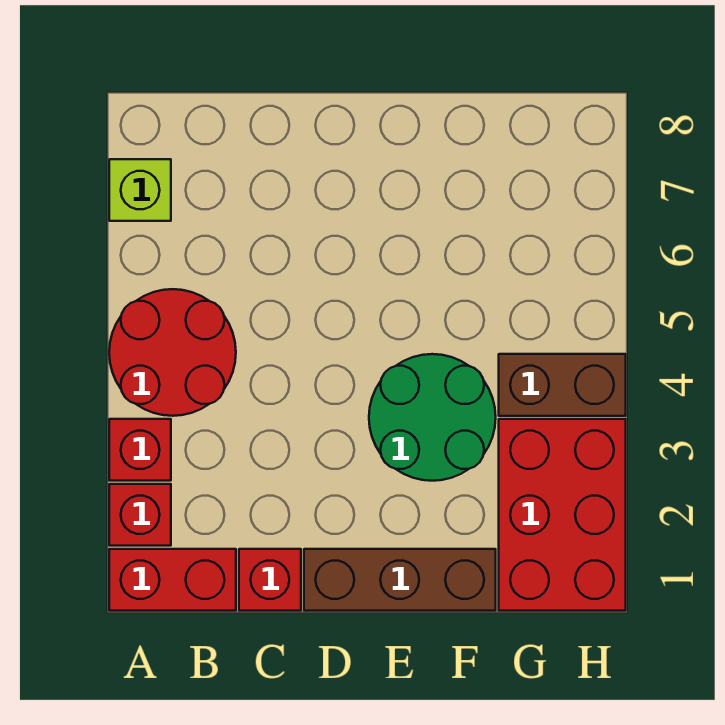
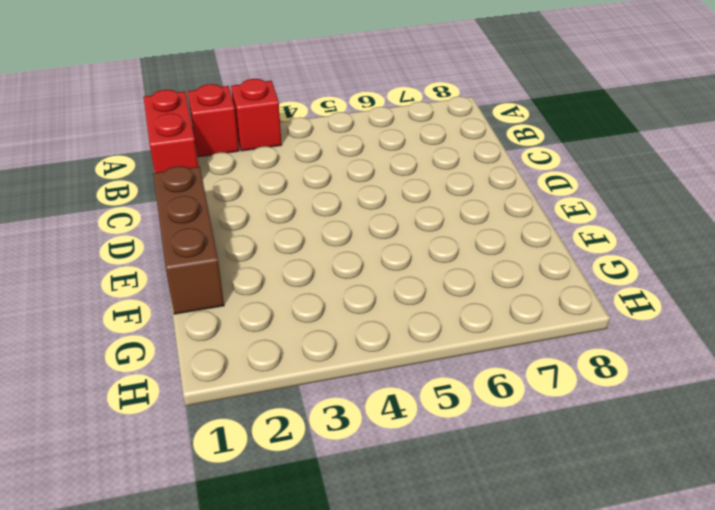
none -> red 2x2 round brick [109,289,236,416]
none -> lime 1x1 brick [109,159,171,221]

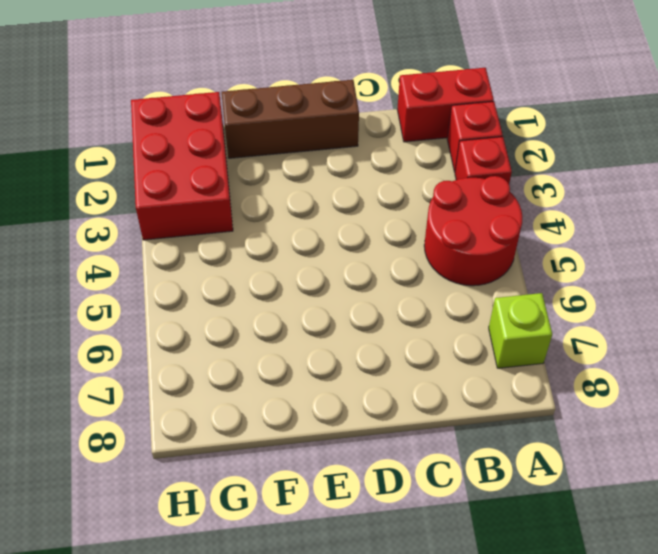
none -> red 1x1 brick [239,549,301,611]
none -> green 2x2 round brick [369,354,496,481]

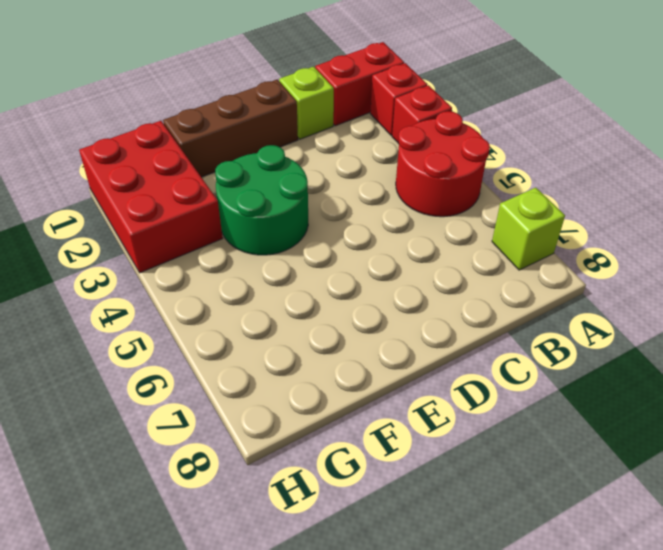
lime 1x1 brick [279,67,334,139] -> red 1x1 brick [239,549,301,611]
none -> brown 1x2 brick [499,354,626,416]

